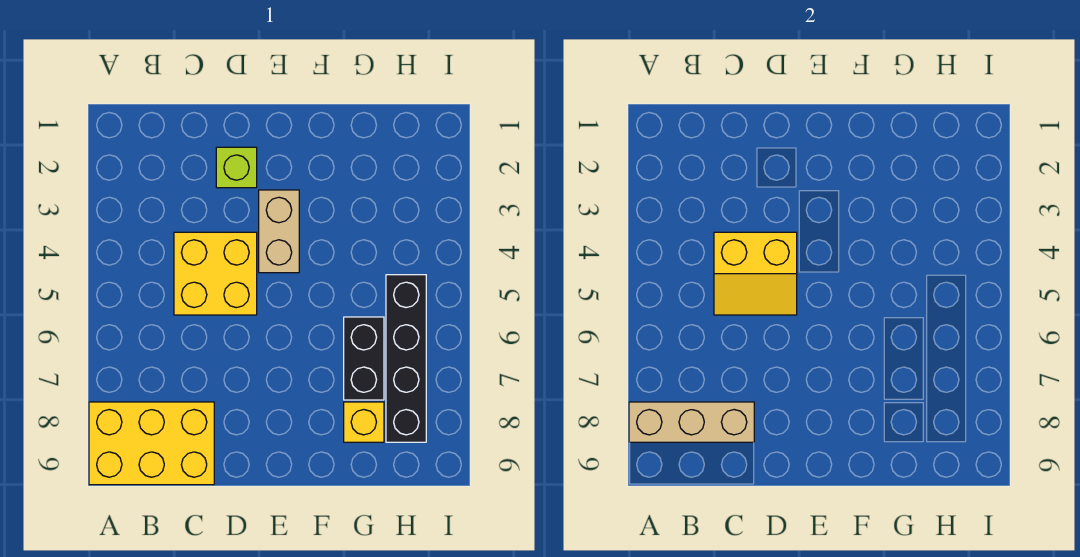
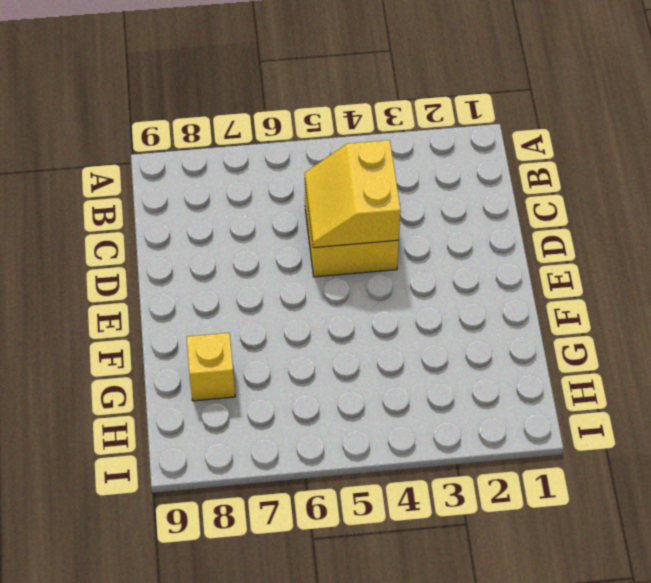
none -> yellow 2x3 brick [89,402,214,485]
none -> lime 1x1 brick [216,147,257,188]

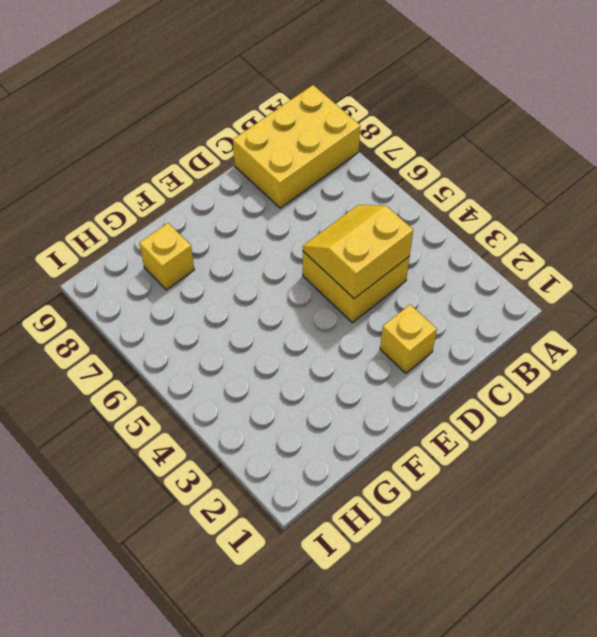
yellow 1x1 brick [380,305,437,373] -> lime 1x1 brick [216,147,257,188]
none -> tan 1x2 brick [259,190,299,273]
none -> black 1x2 brick [344,317,384,400]

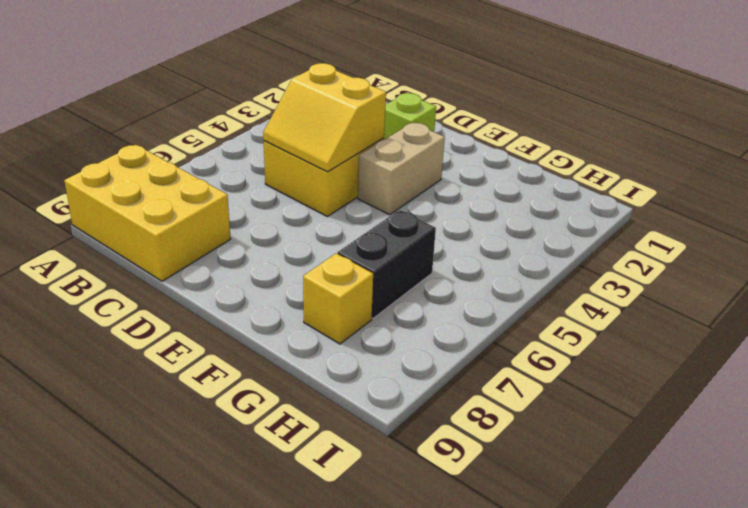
none -> black 1x4 brick [386,275,426,442]
none -> tan 1x3 brick [629,402,754,442]

